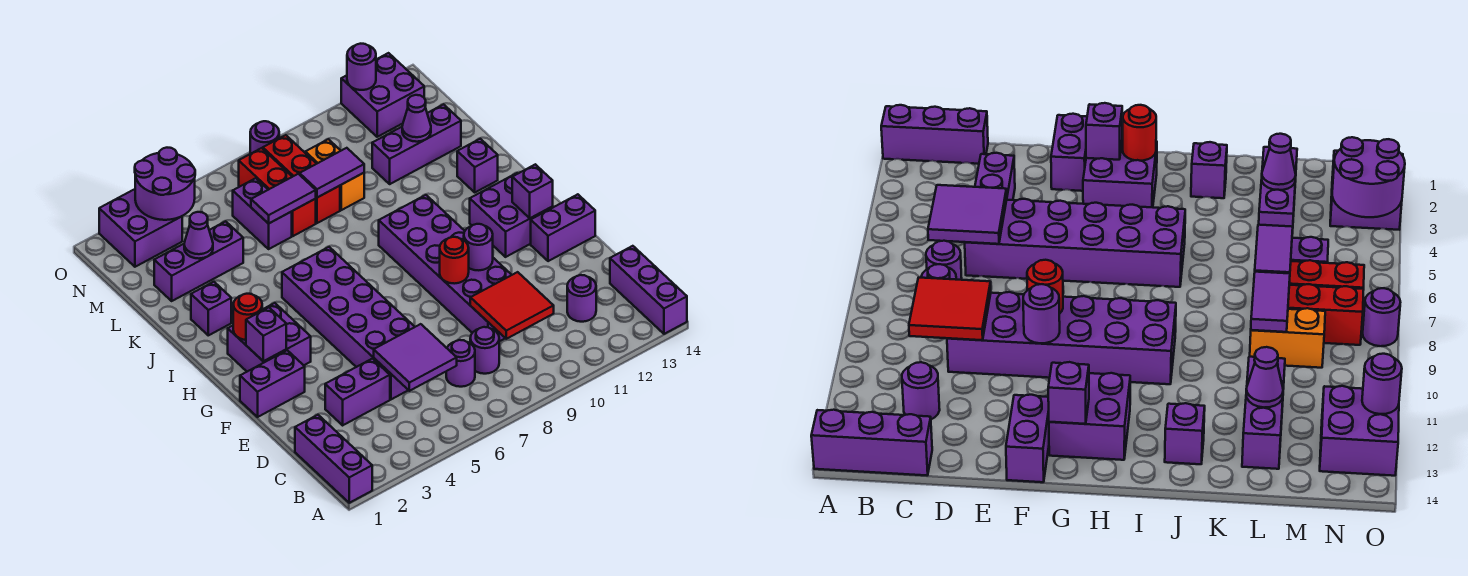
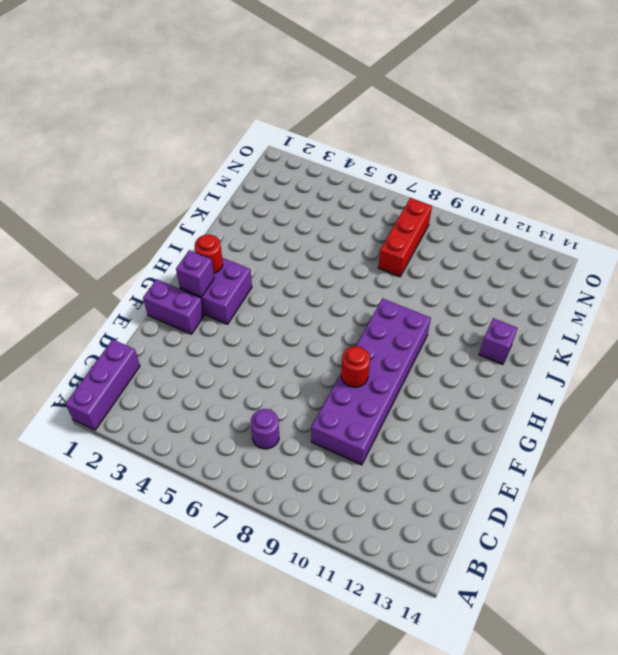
none -> purple 1x3 brick [610,246,687,334]
none -> purple 1x1 round brick [470,327,499,374]
none -> purple 1x1 round brick [567,275,596,322]
none -> purple 1x2 brick [325,359,390,425]

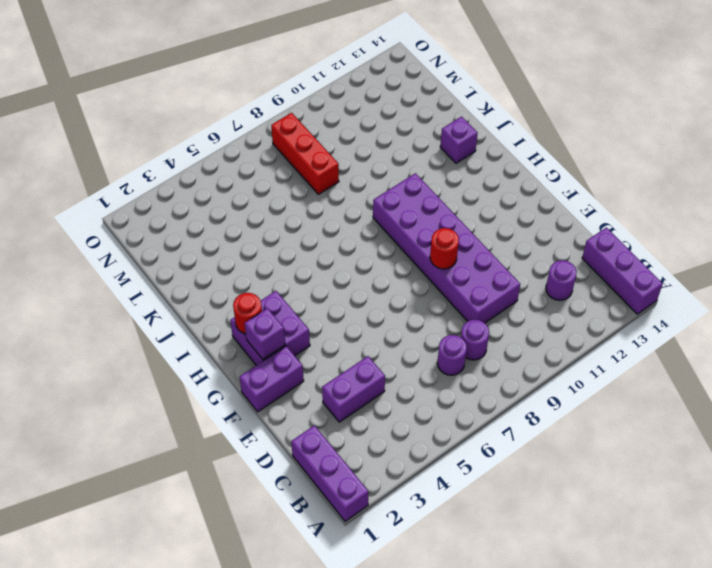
none -> purple 2x6 brick [282,247,414,399]
none -> purple 1x2 brick [531,194,595,261]
none -> purple 2x2 brick [470,173,553,257]
none -> purple 1x1 brick [191,282,231,335]

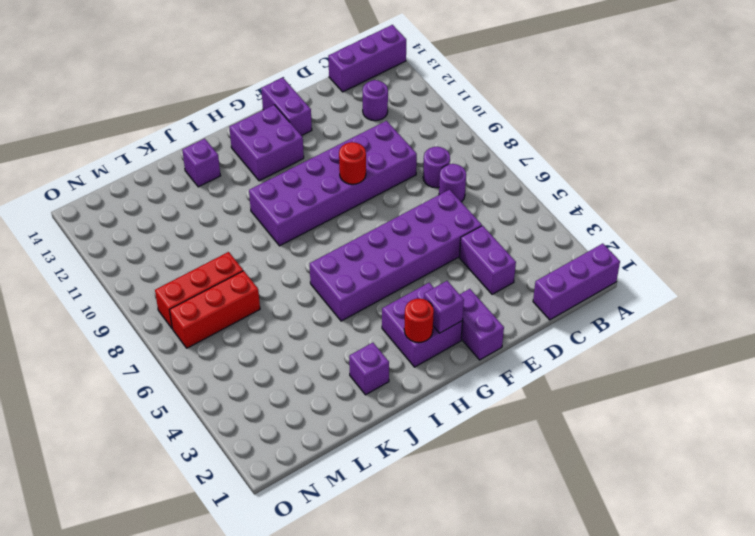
none -> purple 1x3 brick [154,221,243,301]
none -> purple 1x2 brick [233,178,292,249]
none -> orange 1x2 brick [305,139,364,210]
none -> purple 1x3 brick [372,104,461,184]

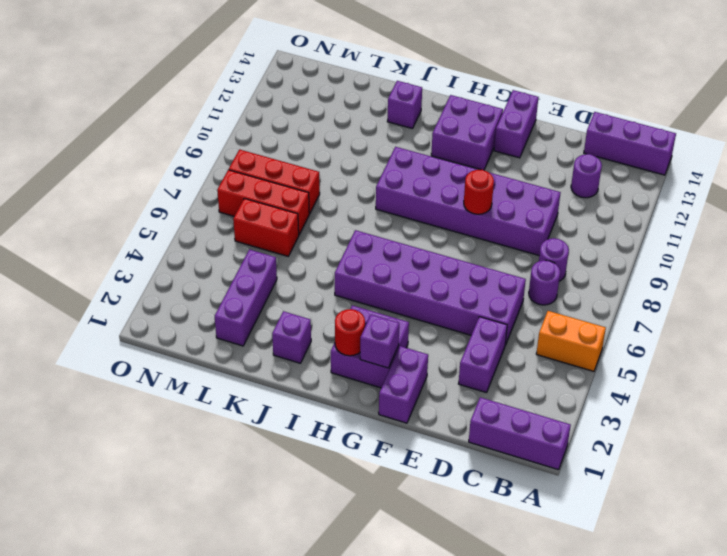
orange 1x2 brick [536,311,606,371] -> orange 1x2 brick moved to [305,139,364,210]
red 1x2 brick [233,198,299,256] -> purple 1x2 brick [233,178,292,249]
none -> purple 1x3 brick [372,104,461,184]
none -> purple 2x2 brick [99,189,182,267]
none -> purple 2x2 brick [341,53,424,137]
none -> purple 1x1 round brick [250,121,279,154]

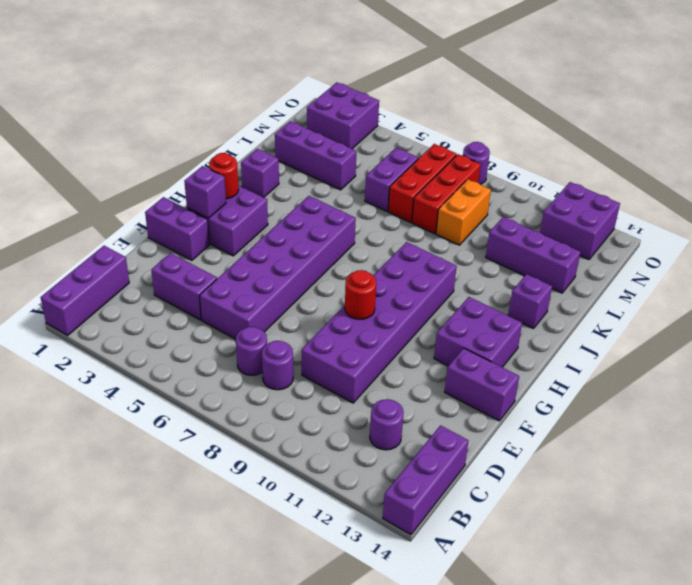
none -> purple 2x2 tile [374,324,457,391]
none -> red 2x2 tile [470,272,554,339]
none -> purple 1x1 round brick [464,224,493,270]
none -> purple 1x1 brick [512,164,553,218]

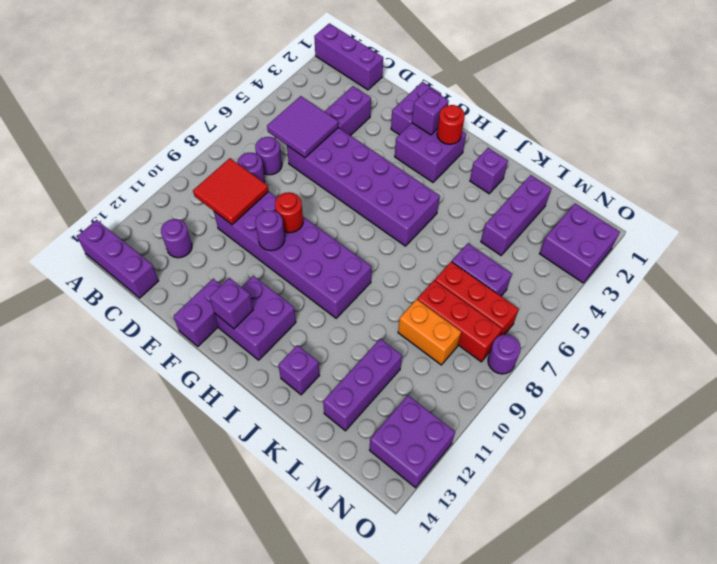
none -> purple 1x1 cone [184,212,213,259]
none -> purple 1x2 tile [251,174,316,224]
none -> purple 1x2 tile [300,148,364,198]
none -> purple 1x1 cone [402,95,431,142]

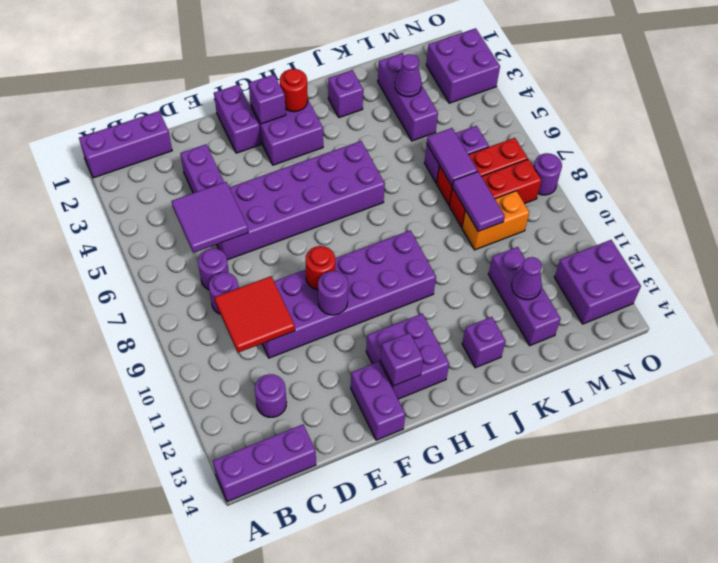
none -> purple 2x2 round brick [135,148,195,220]
none -> purple 1x1 round brick [347,44,376,90]

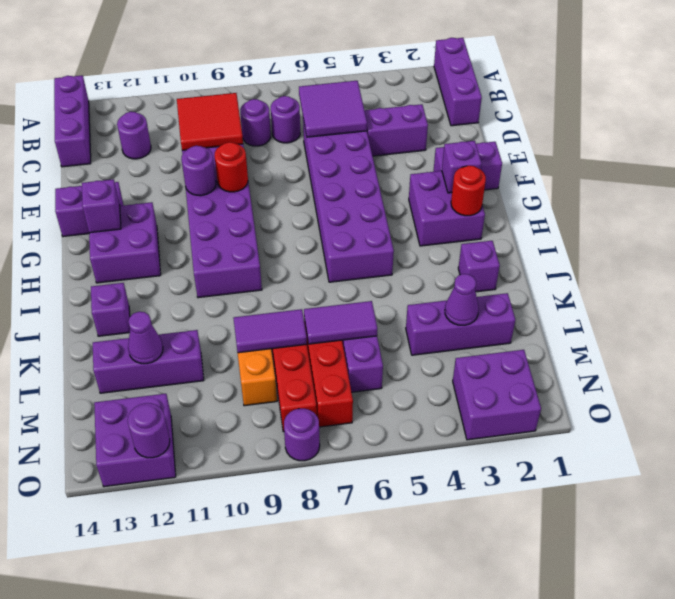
none -> purple 2x2 round brick [135,148,195,220]

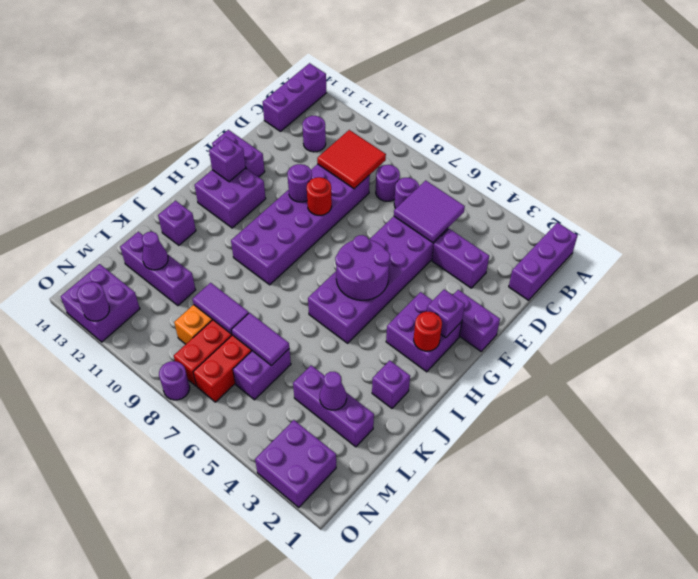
purple 2x2 round brick [335,235,390,300] -> purple 2x2 round brick moved to [135,148,195,220]

